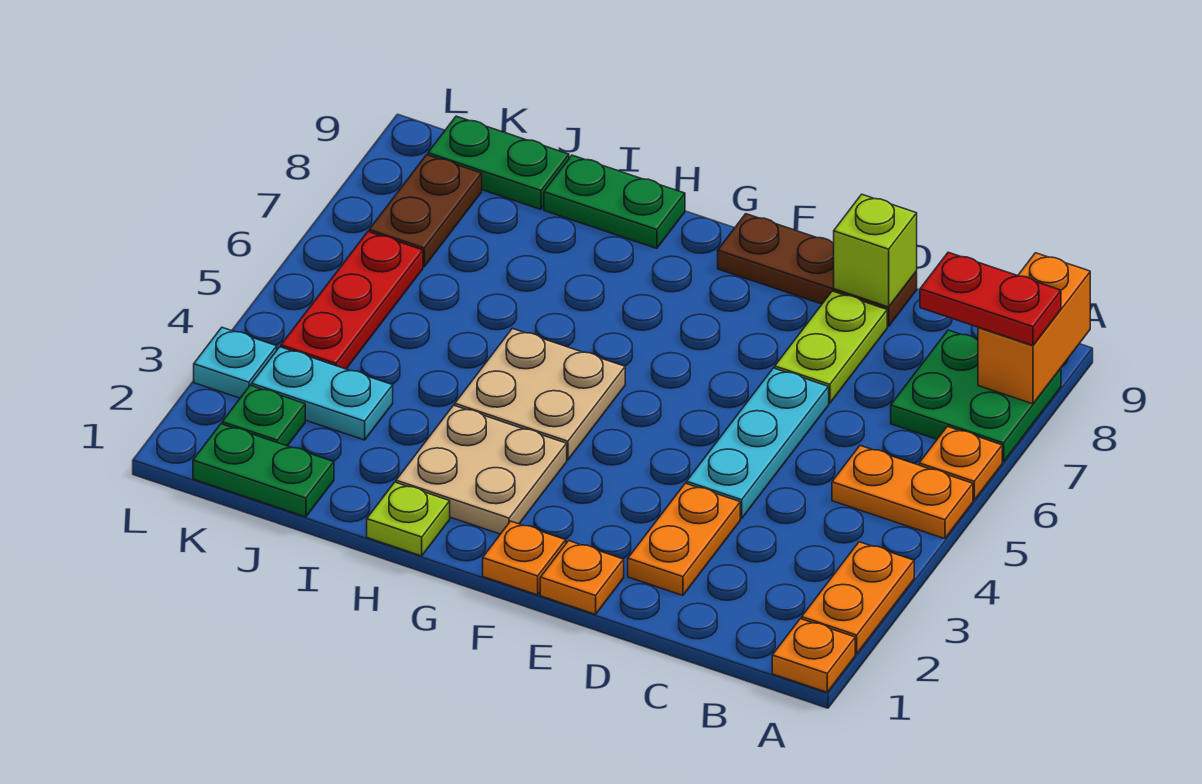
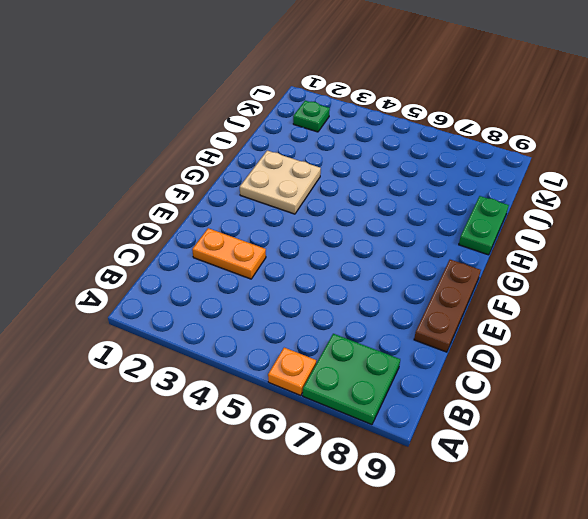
none -> orange 1x1 plate [772,619,855,692]
none -> orange 1x2 plate [802,542,914,654]
none -> orange 1x2 plate [832,446,973,539]

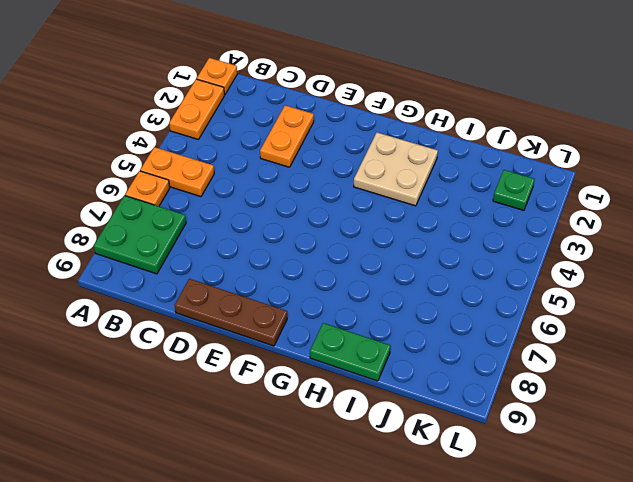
none -> cyan 1x3 plate [687,368,829,519]
none -> lime 1x2 plate [775,291,887,403]
none -> orange 1x1 plate [540,541,624,614]

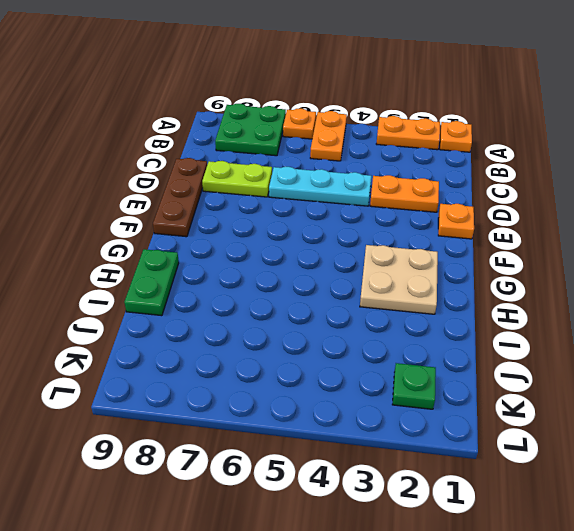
none -> orange 1x1 plate [483,521,566,595]
none -> tan 2x2 plate [455,328,625,460]
none -> lime 1x1 plate [367,482,450,556]

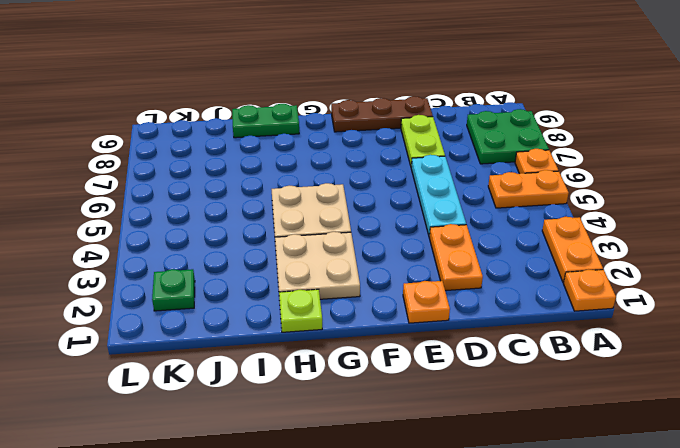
none -> orange 1x1 plate [483,521,566,595]
none -> green 1x2 plate [193,424,334,517]
none -> cyan 1x2 plate [252,347,393,440]

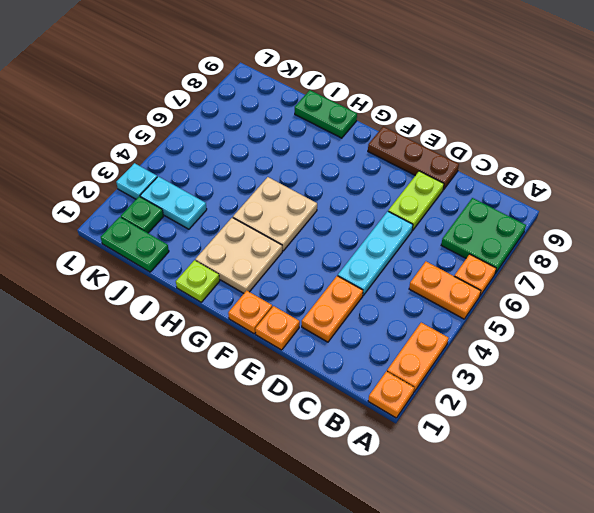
none -> green 1x2 plate [428,116,569,209]
none -> red 1x3 plate [281,232,423,369]
none -> brown 1x2 plate [369,155,482,267]

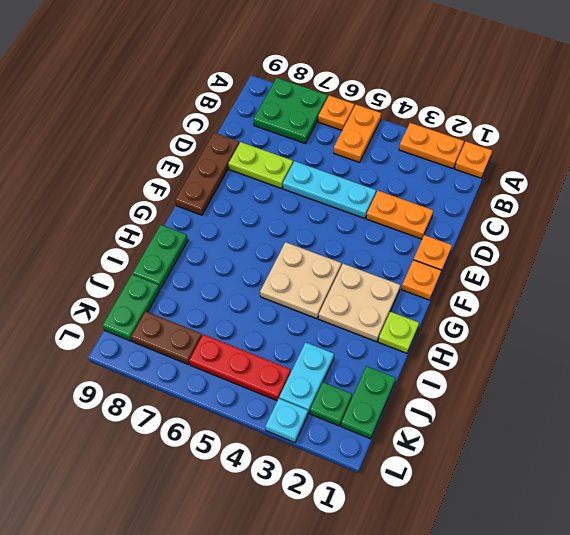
none -> orange 1x2 brick [978,253,1090,404]
none -> lime 1x1 brick [834,194,917,307]
none -> red 1x2 plate [920,252,1061,346]

